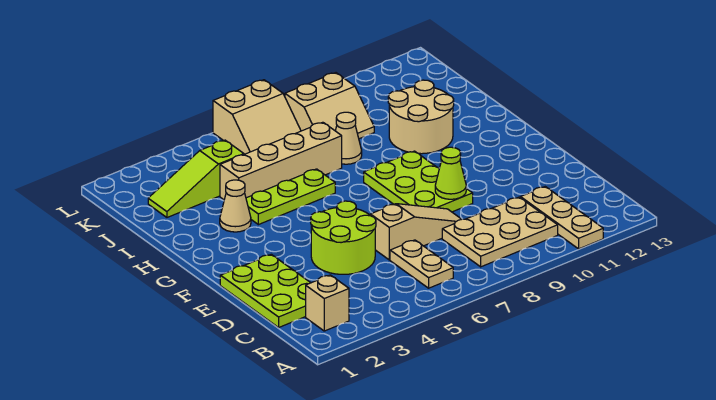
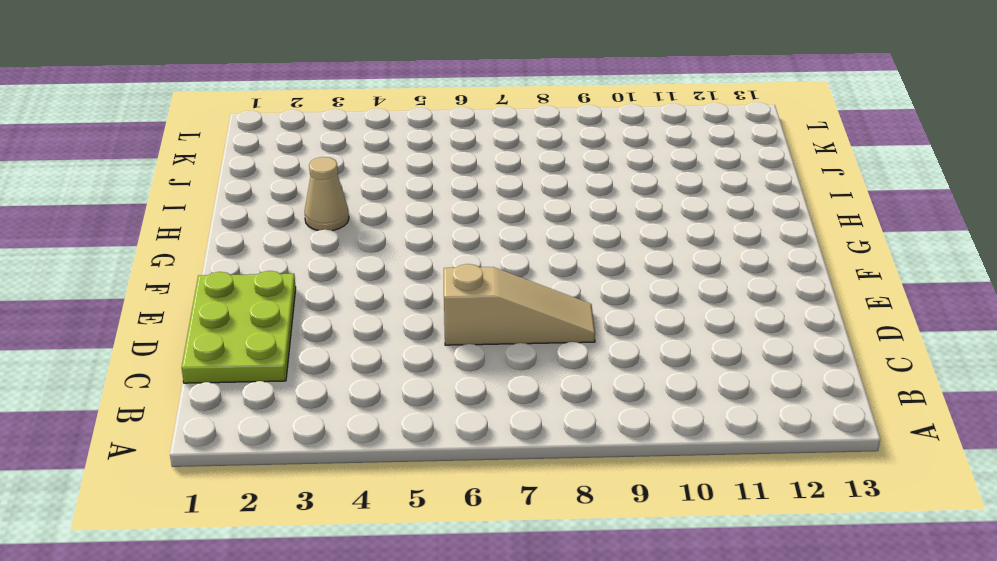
none -> tan 1x3 plate [520,187,603,249]
none -> tan 1x1 brick [306,275,349,331]
none -> tan 1x2 plate [390,240,453,288]

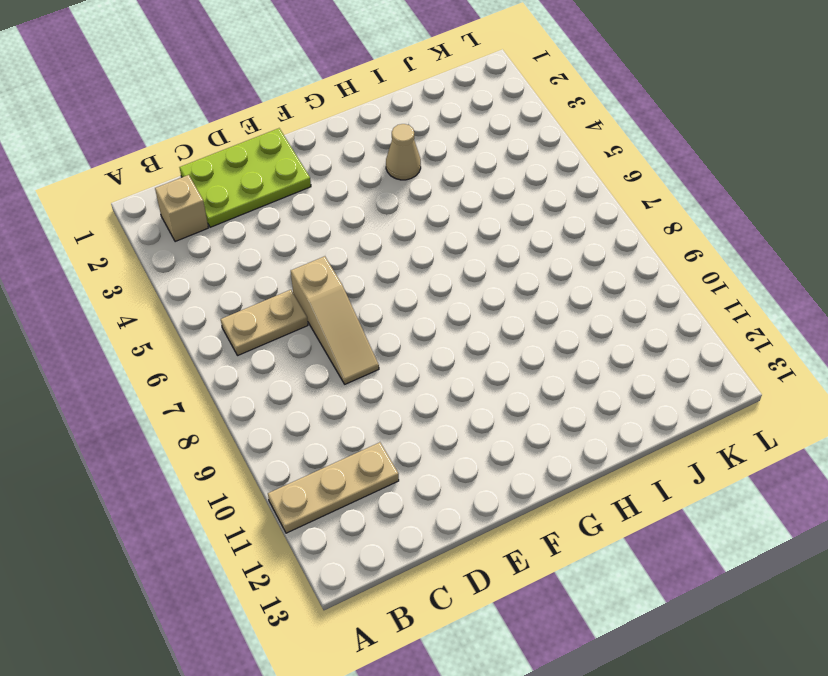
none -> tan 2x3 plate [442,197,558,267]
none -> lime 2x2 round brick [311,201,376,274]
none -> lime 2x3 plate [364,151,473,212]

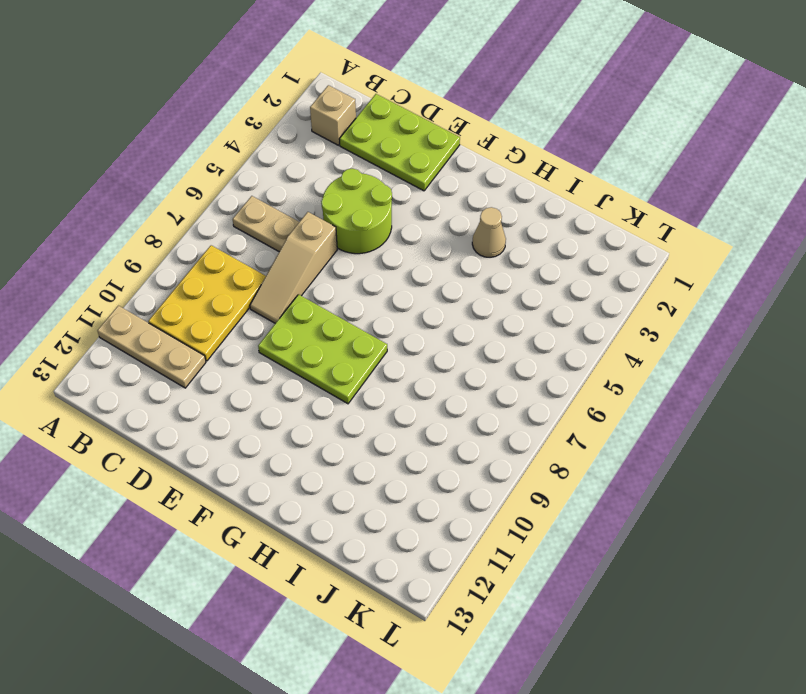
yellow 2x3 plate [148,245,266,361] -> tan 2x3 plate [442,197,558,267]
none -> lime 1x3 plate [246,169,335,225]
none -> tan 2x2 round brick [388,80,454,154]
none -> tan 1x4 brick [220,122,342,200]

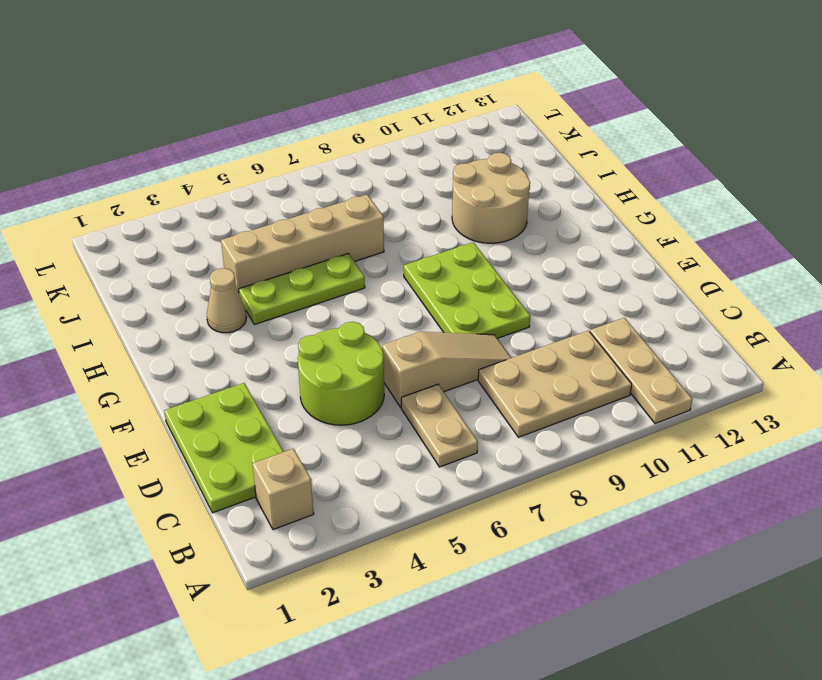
none -> tan 1x1 cone [335,112,362,164]
none -> lime 1x3 slope [148,140,244,217]
none -> tan 2x2 slope [285,73,374,139]

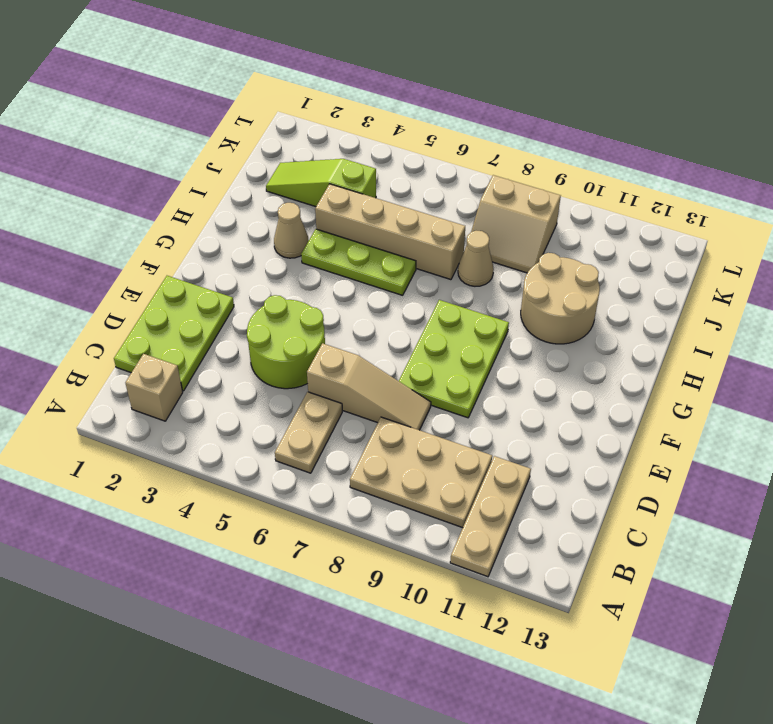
none -> tan 2x2 slope [213,80,301,154]
none -> lime 1x1 cone [435,147,466,199]

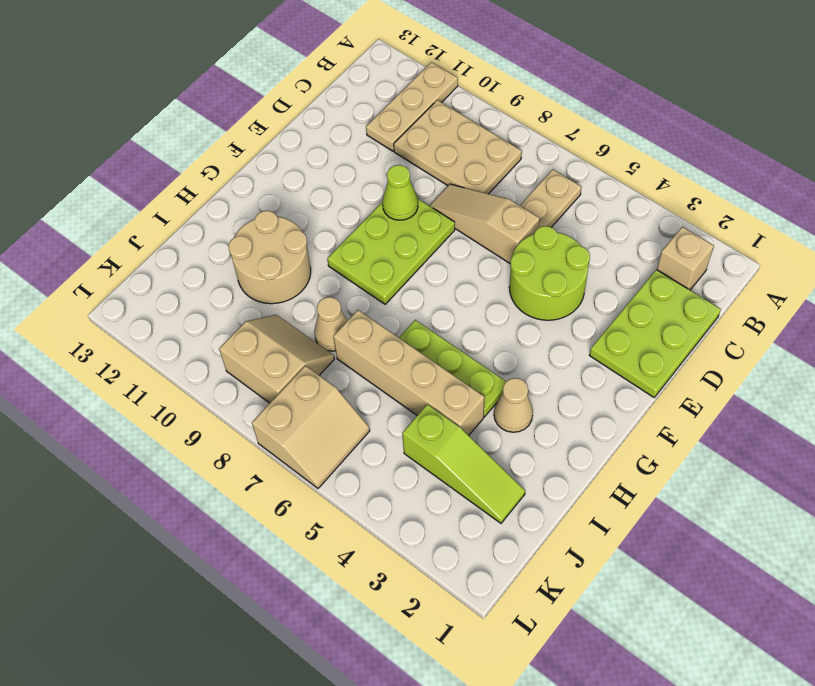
tan 2x2 slope [252,366,370,488] -> tan 2x2 slope turned to [213,80,301,154]

